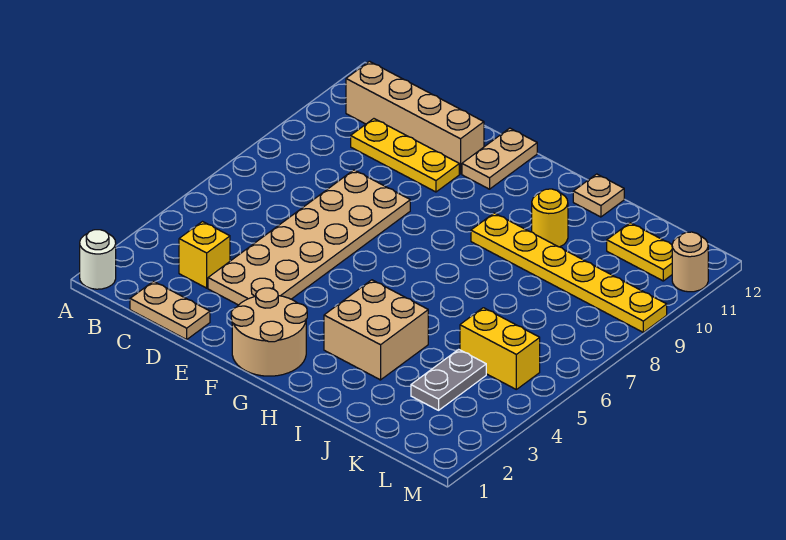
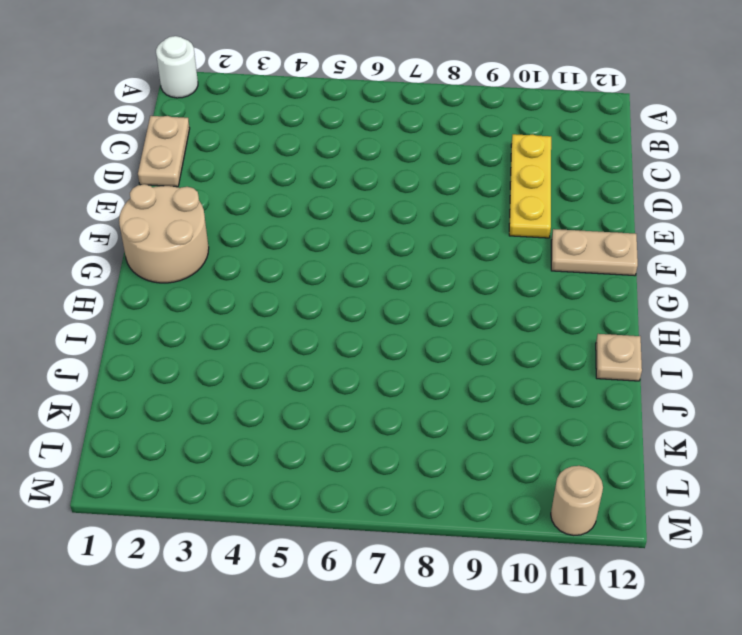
none -> tan 1x4 brick [346,61,484,174]
none -> yellow 1x1 brick [179,222,230,288]
none -> tan 2x6 plate [208,170,410,305]

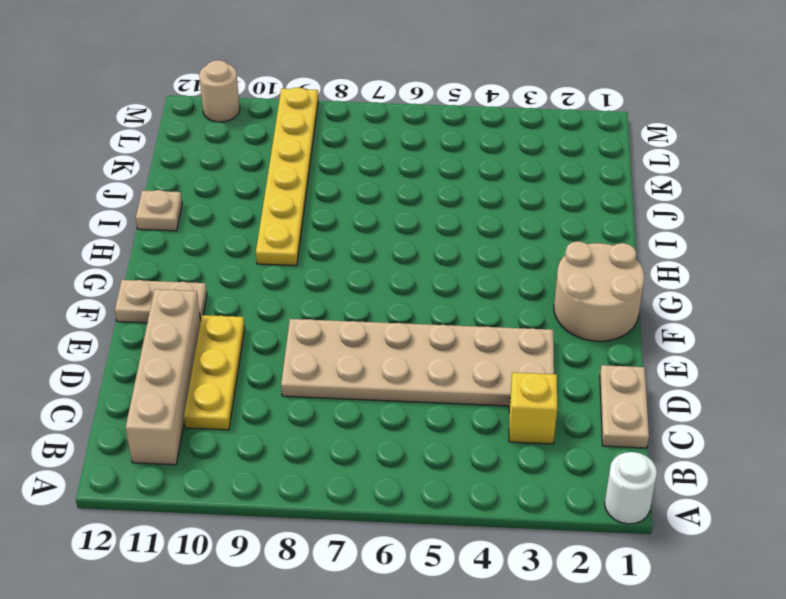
none -> tan 2x2 brick [324,280,428,380]
none -> yellow 1x1 round brick [532,189,568,247]
none -> grey 1x2 plate [411,349,486,410]

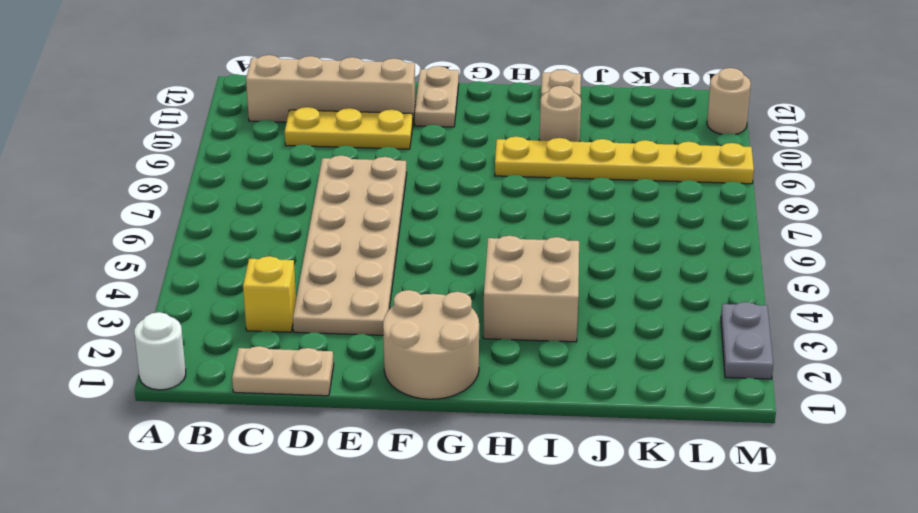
tan 1x1 round brick [539,86,581,142] -> yellow 1x1 round brick [532,189,568,247]
grey 1x2 plate [721,302,773,379] -> grey 1x2 plate moved to [411,349,486,410]
none -> yellow 1x2 brick [460,308,540,389]
none -> yellow 1x2 plate [607,223,672,281]

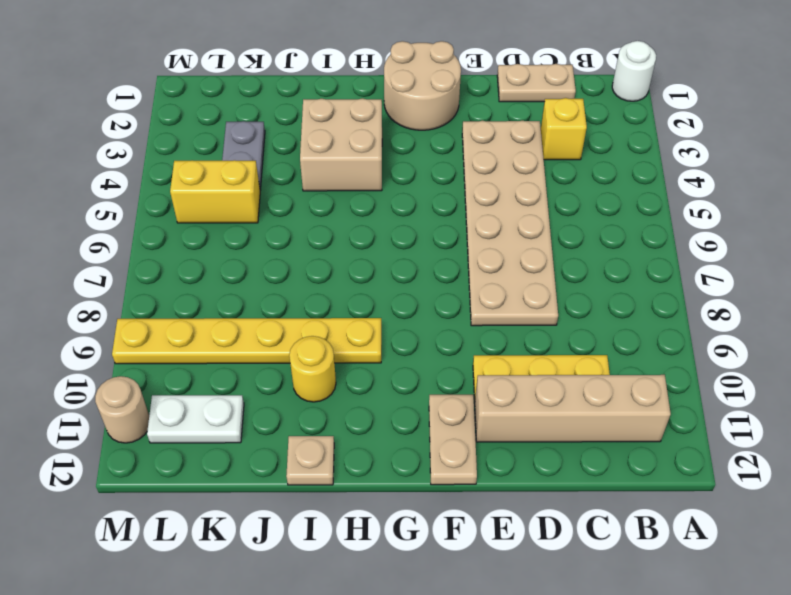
white 1x2 plate [147,395,244,443] -> yellow 1x2 plate [607,223,672,281]

